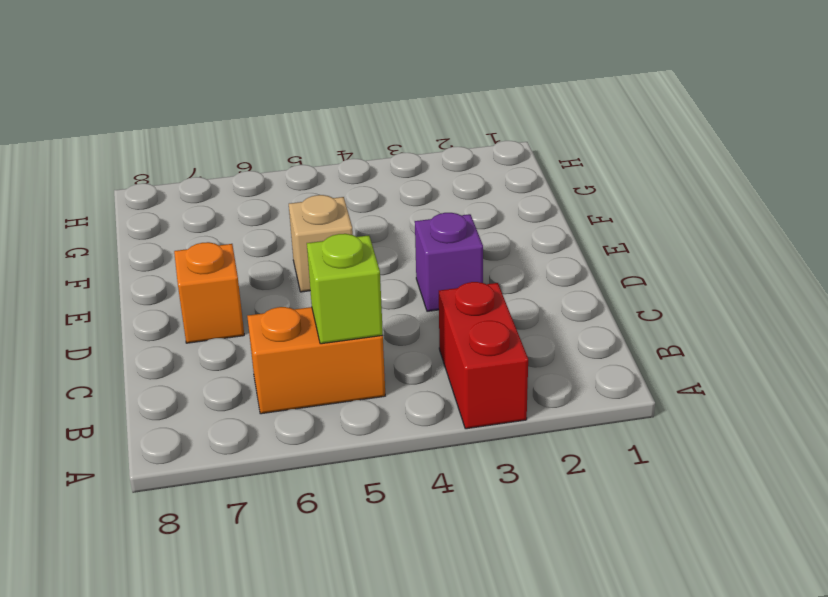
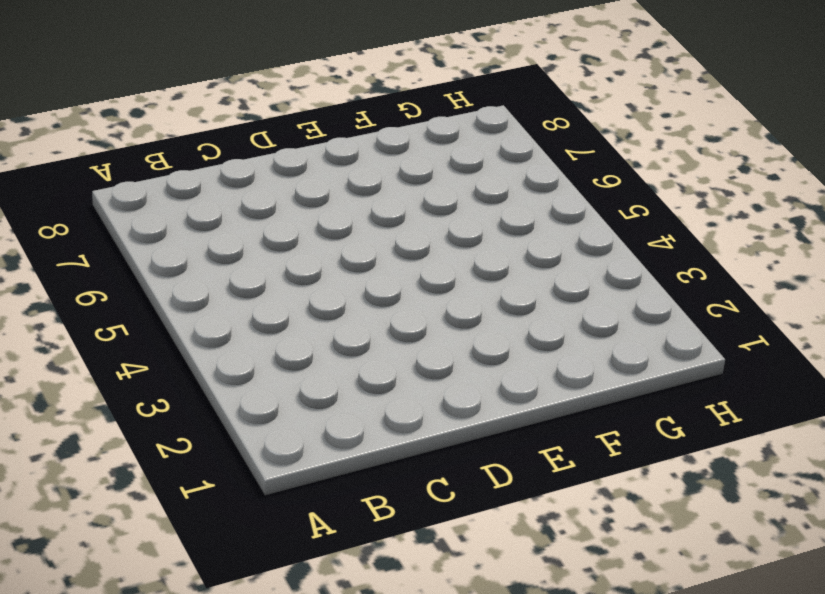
none -> red 1x2 brick [439,282,528,429]
none -> orange 1x2 brick [247,307,385,414]

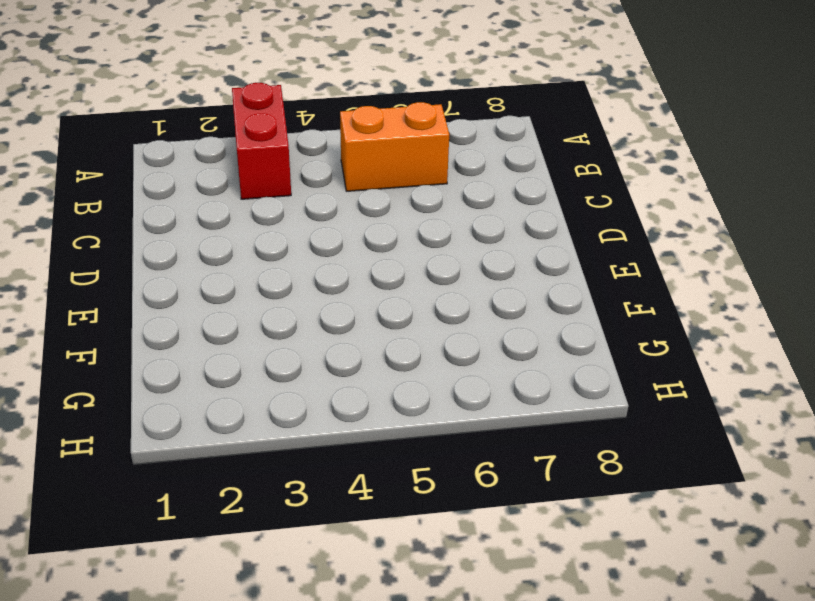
none -> purple 1x1 brick [415,213,483,311]
none -> orange 1x1 brick [174,242,244,343]

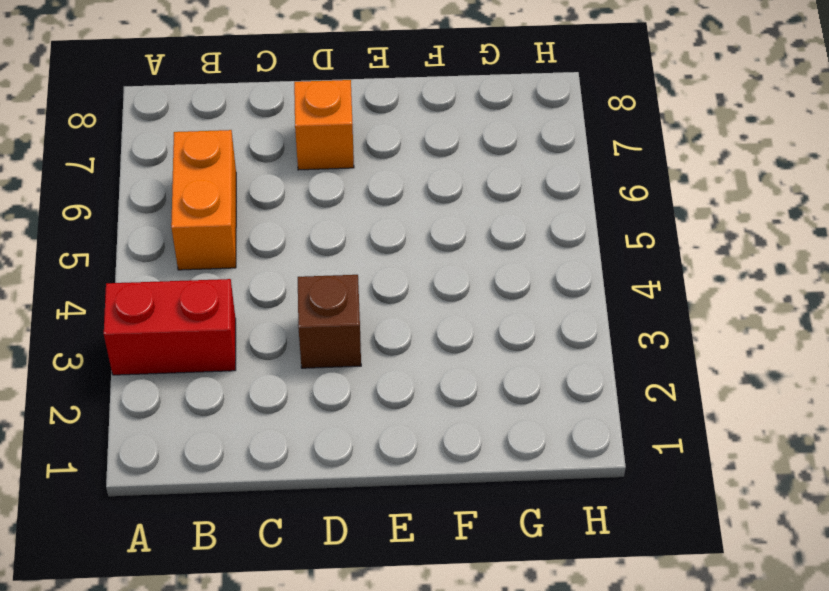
brown 1x1 brick [298,275,361,368] -> purple 1x1 brick [415,213,483,311]
none -> tan 1x1 brick [289,195,353,292]
none -> lime 1x1 brick [307,234,383,344]

